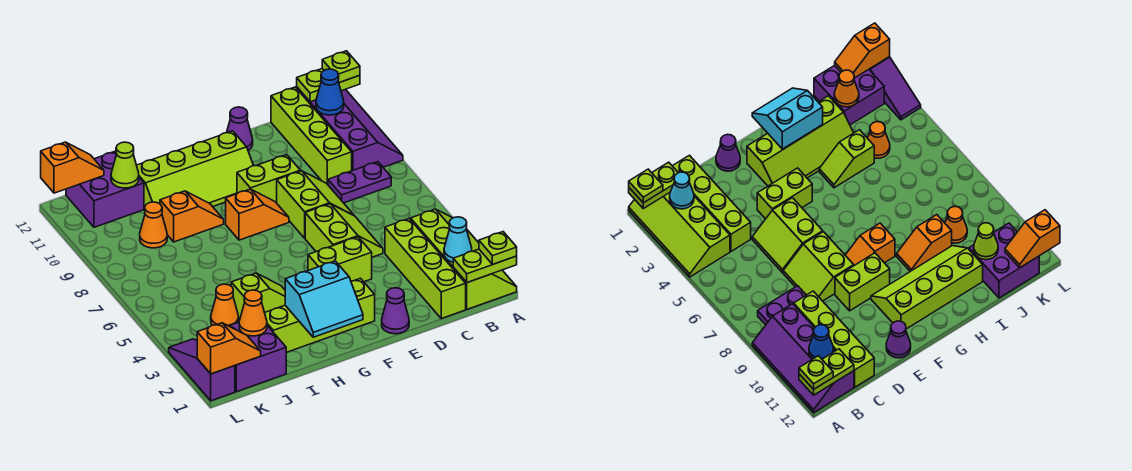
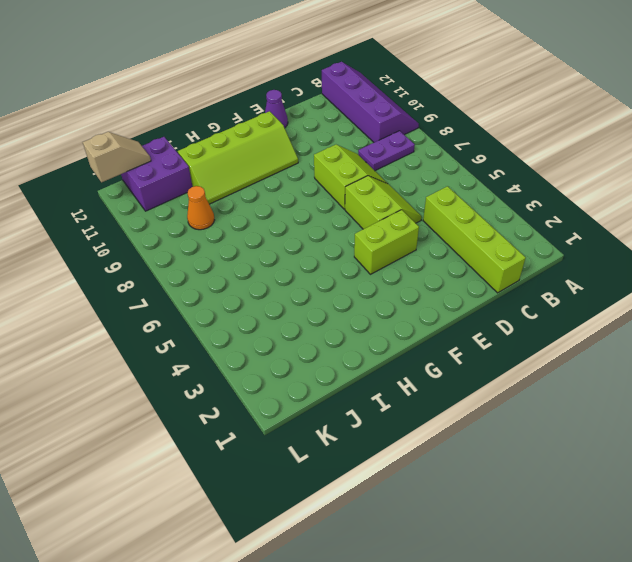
tan 1x2 slope [83,132,151,182] -> orange 1x2 slope [41,142,104,193]
none -> lime 2x4 slope [411,209,517,309]
none -> lime 1x4 brick [271,87,352,184]
none -> purple 1x1 cone [382,288,409,334]
none -> lime 1x2 brick [237,155,300,203]

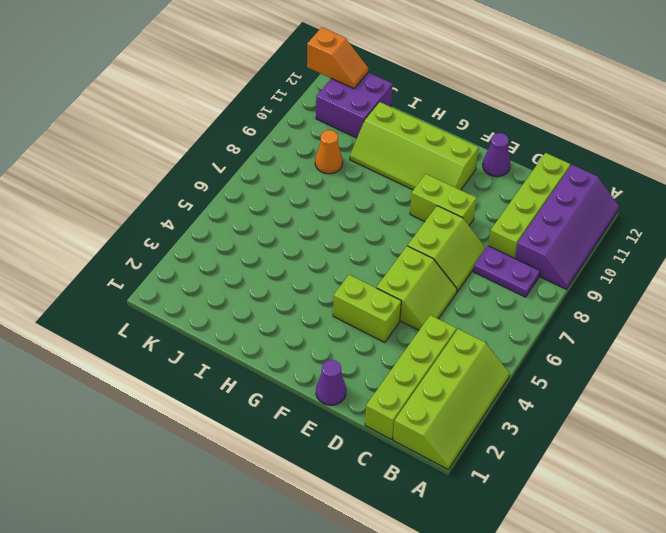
none -> lime 2x4 slope [265,278,375,352]
none -> orange 1x2 slope [226,189,289,240]
none -> lime 1x2 slope [231,273,285,318]
none -> orange 1x2 slope [160,191,224,242]

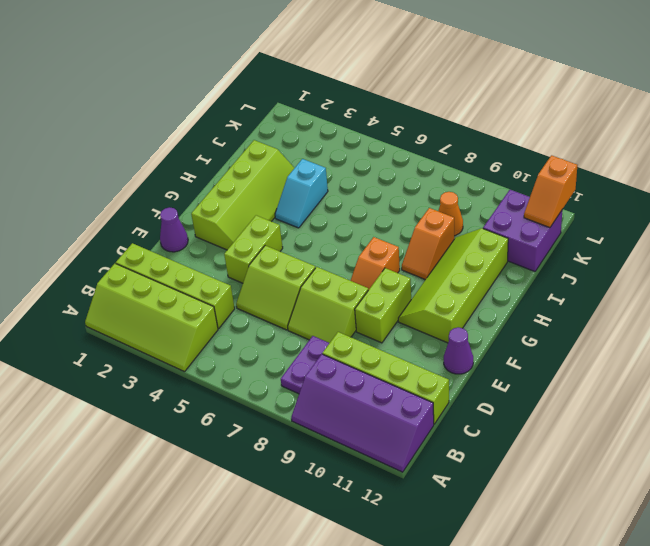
cyan 1x2 slope [275,159,328,228] -> lime 1x2 slope [231,273,285,318]
none -> purple 2x2 brick [229,322,286,392]
none -> orange 1x1 cone [211,284,238,326]
none -> purple 1x3 slope [169,339,235,401]
none -> lime 1x2 plate [453,249,517,283]

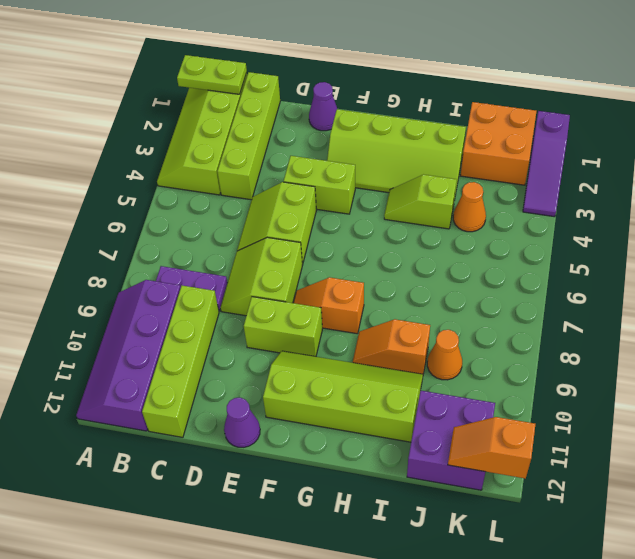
orange 2x2 brick [461,102,536,185] -> purple 2x2 brick [229,322,286,392]
none -> lime 1x2 plate [297,69,360,102]
none -> cyan 1x1 cone [444,217,472,262]
none -> blue 1x1 cone [316,69,344,115]
none -> cyan 2x2 slope [285,261,363,337]

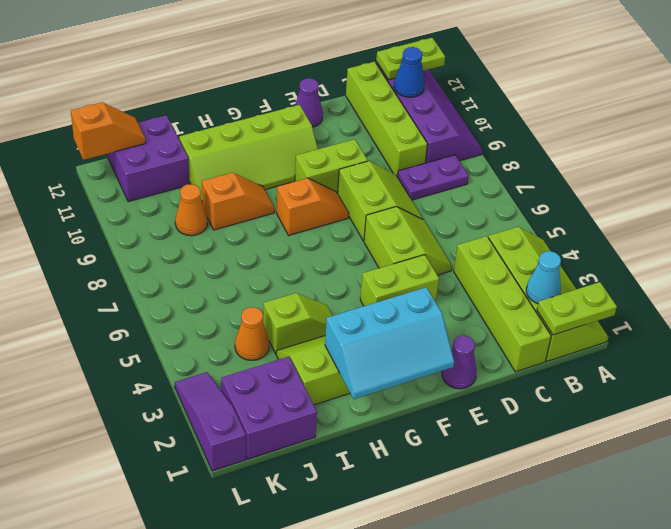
cyan 2x3 slope [325,287,454,399] -> cyan 2x2 slope [285,261,363,337]
none -> orange 1x1 cone [239,290,267,336]
none -> lime 1x1 cone [111,142,139,188]
none -> orange 1x2 slope [197,323,261,374]
none -> lime 1x1 plate [479,232,517,264]

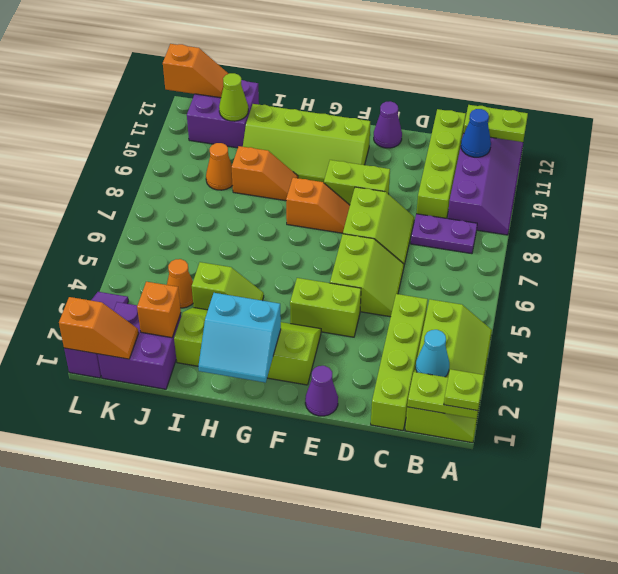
orange 1x1 brick [137,282,181,338] -> orange 1x1 cone [239,290,267,336]
none -> lime 1x1 plate [322,51,360,83]

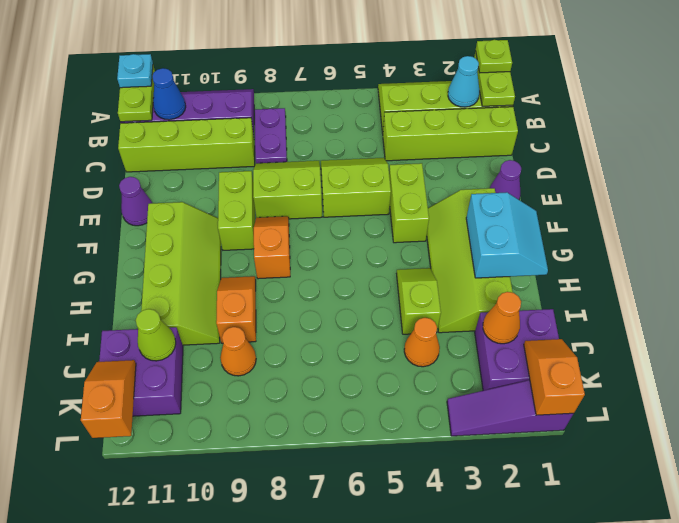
cyan 1x1 plate [117,54,153,88] -> lime 1x1 plate [322,51,360,83]

